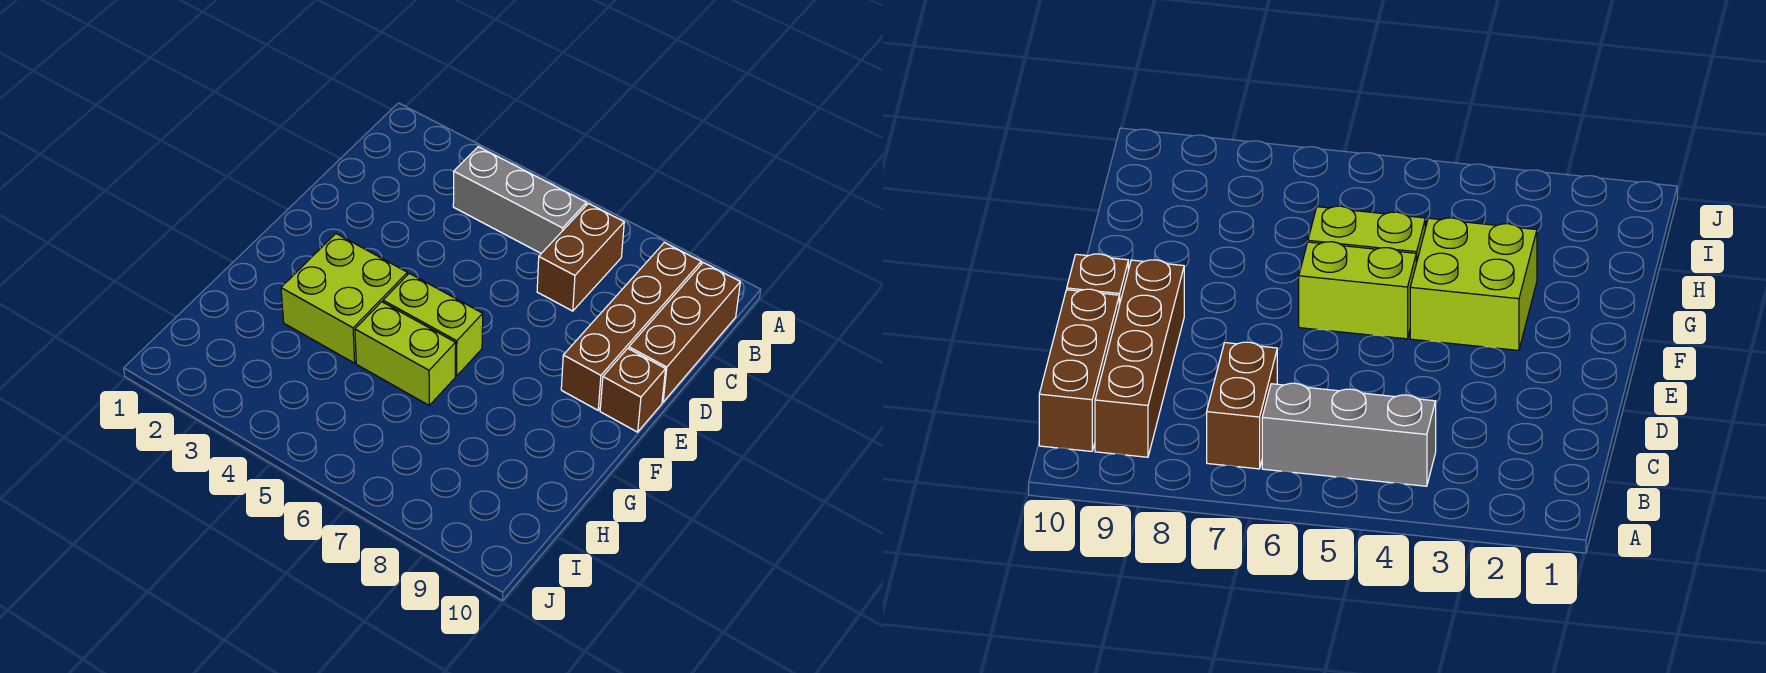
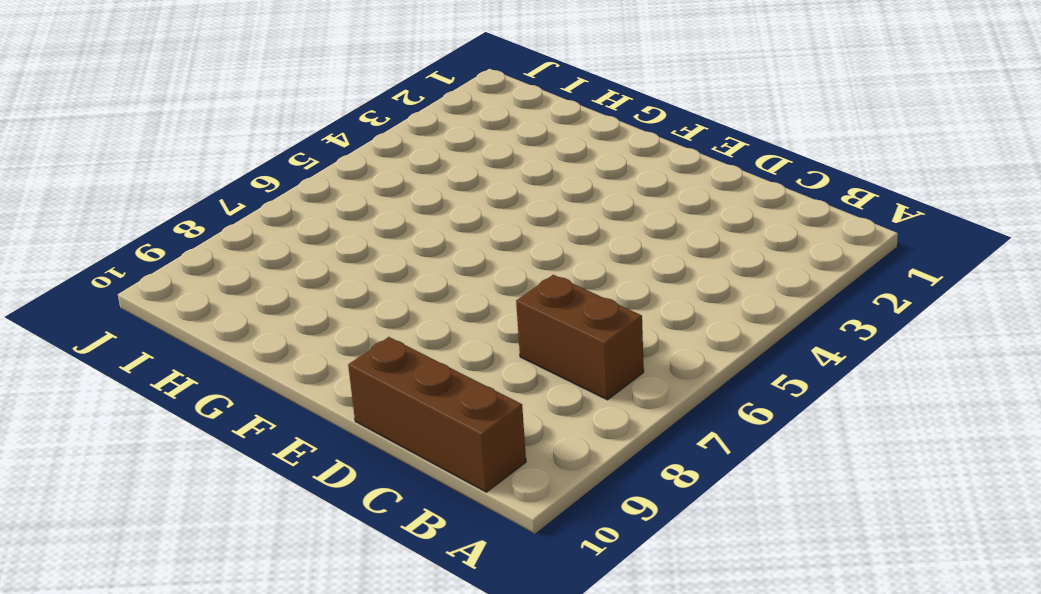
none -> grey 1x3 brick [453,147,587,253]
none -> brown 1x4 brick [561,243,701,410]

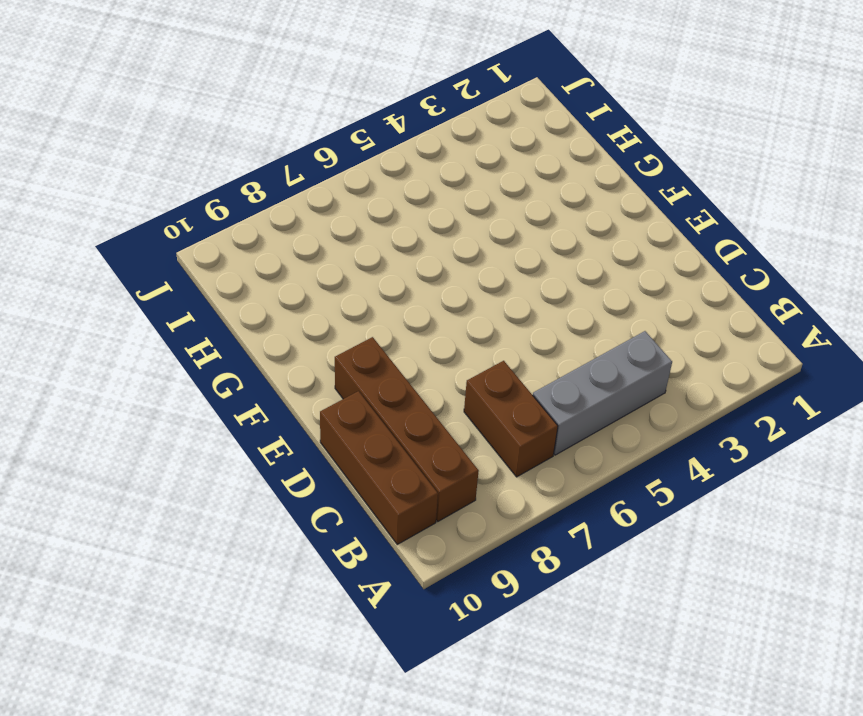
none -> brown 1x1 brick [600,348,666,432]
none -> lime 2x2 brick [281,234,407,363]

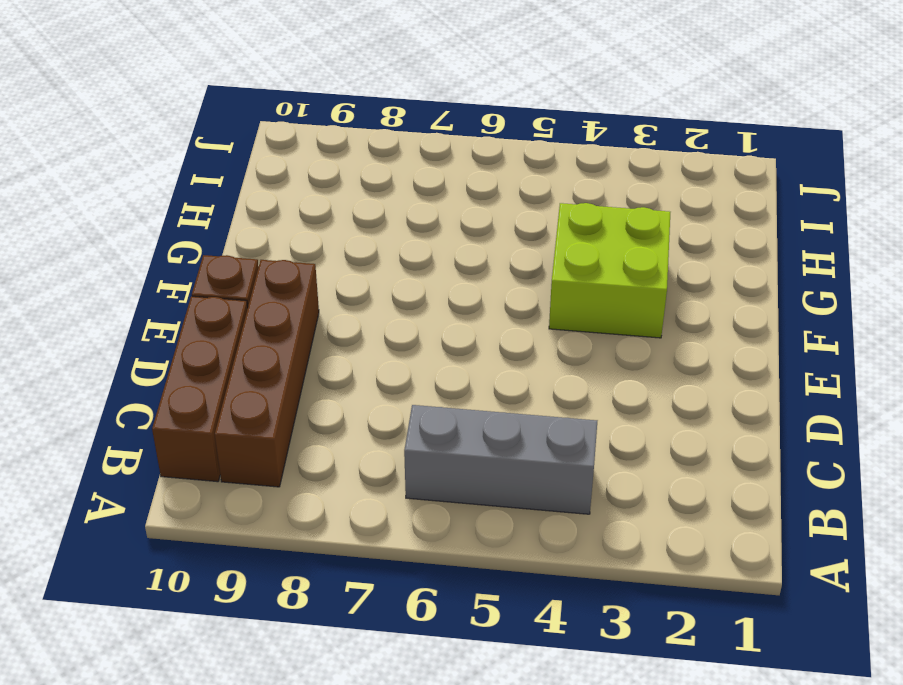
none -> brown 1x2 brick [537,204,624,311]
none -> lime 1x2 brick [383,273,483,376]

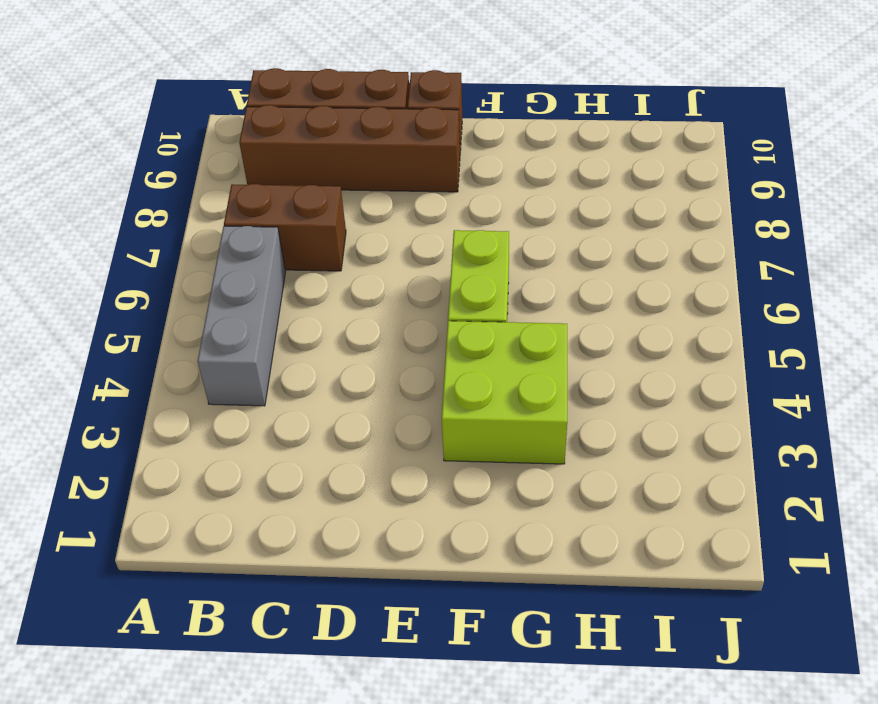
none -> lime 1x2 brick [355,302,456,405]

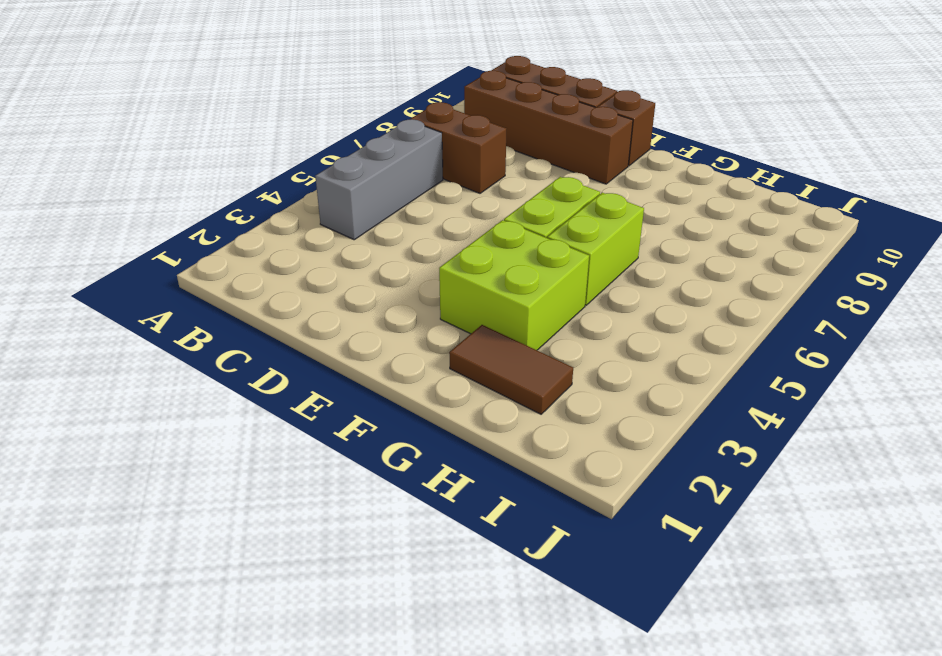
brown 1x2 tile [449,325,573,414] -> none

